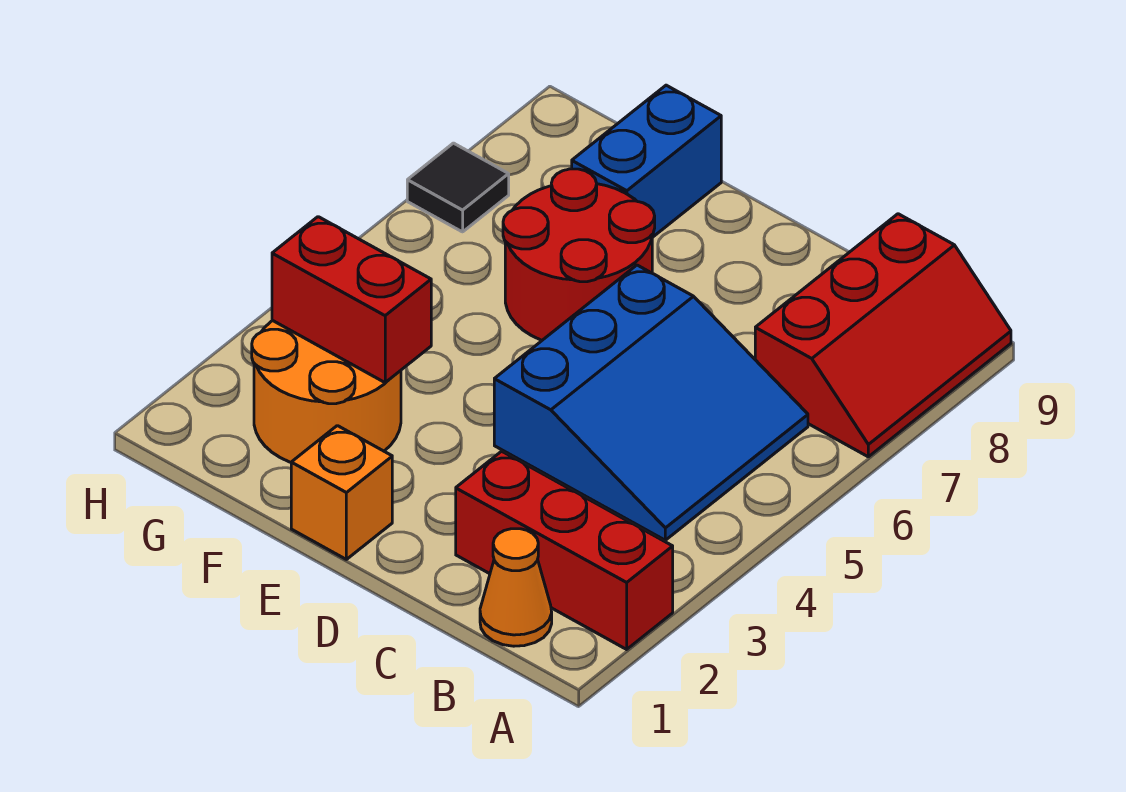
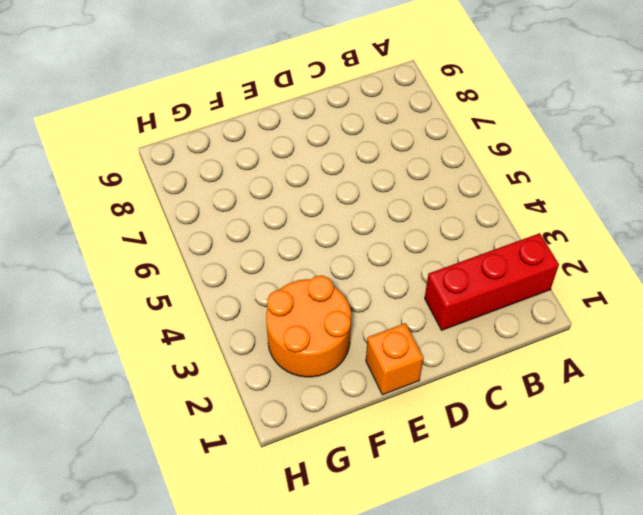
none -> red 2x3 slope [755,214,1011,457]
none -> orange 1x1 cone [480,529,552,646]

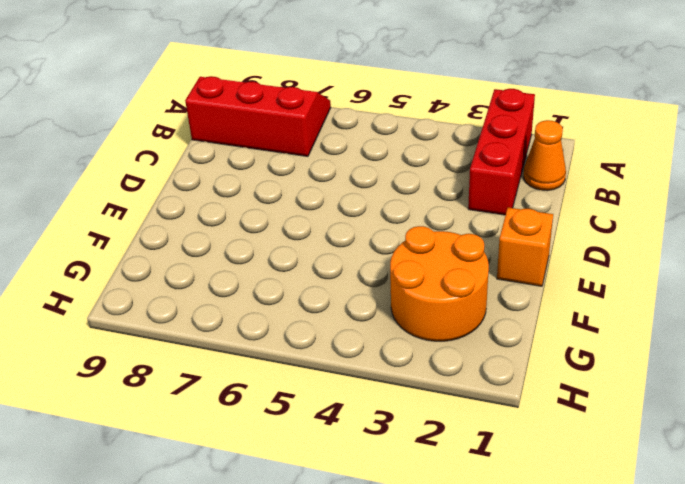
none -> blue 3x3 slope [494,265,808,540]
none -> red 2x2 round brick [503,169,655,340]

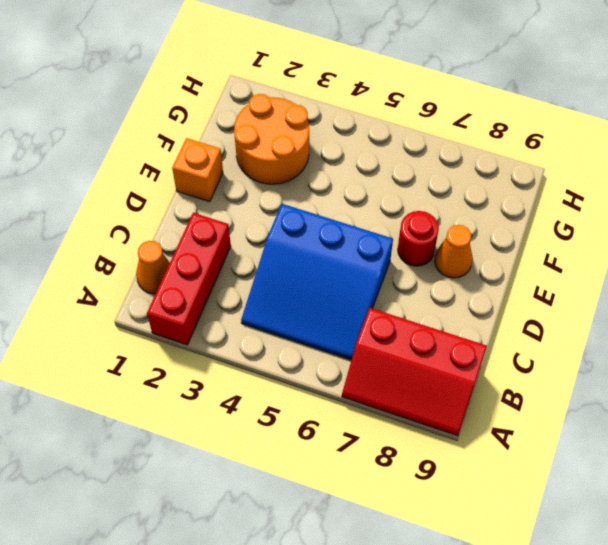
red 1x1 round brick [398,211,439,266] -> red 2x2 round brick [503,169,655,340]
orange 1x1 cone [435,225,473,278] -> none
none -> blue 1x2 brick [572,85,721,237]
none -> black 1x1 tile [407,143,509,232]

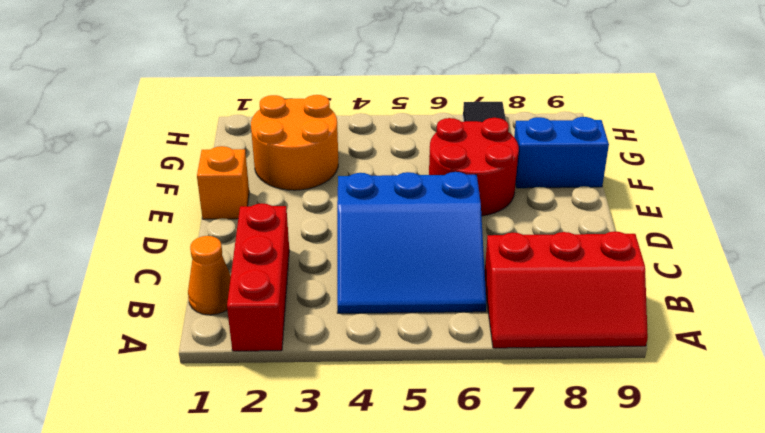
none -> red 1x2 brick [272,217,431,383]

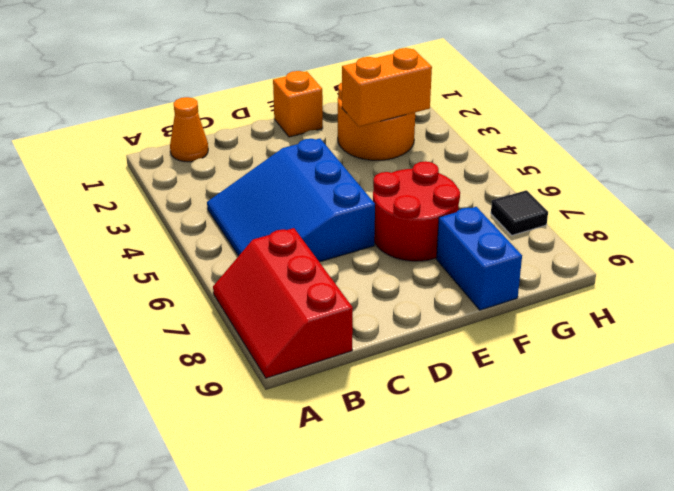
orange 1x2 brick [342,48,432,127] -> red 1x2 brick [272,217,431,383]
none -> red 1x3 brick [456,451,673,649]

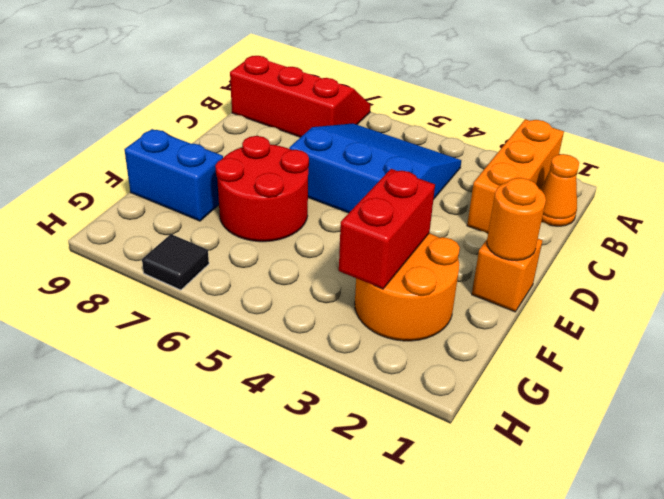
orange 1x3 brick [467,119,564,234] -> red 1x3 brick [456,451,673,649]
orange 1x1 round brick [487,178,546,261] -> none

